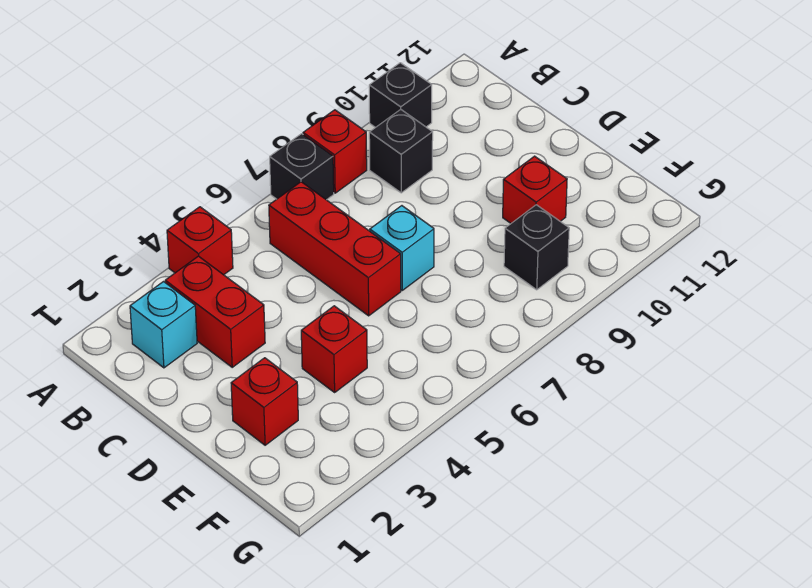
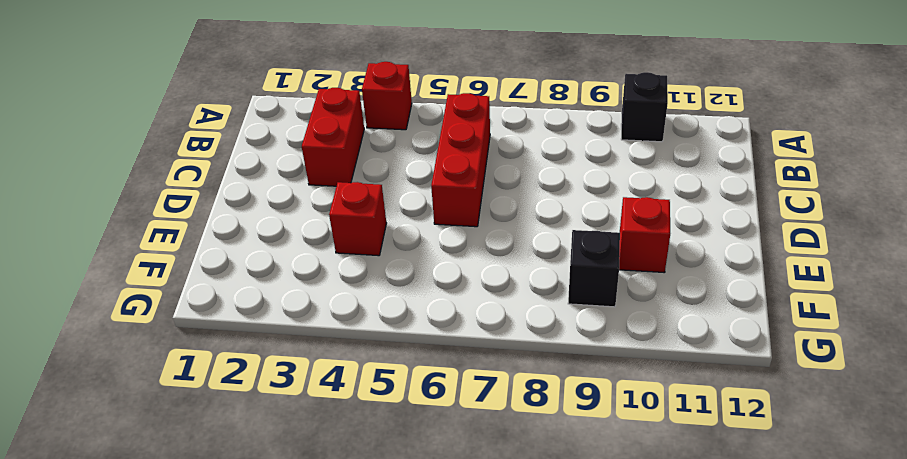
none -> black 1x1 brick [270,134,334,200]
none -> red 1x1 brick [303,110,367,193]
none -> cyan 1x1 brick [130,282,197,368]

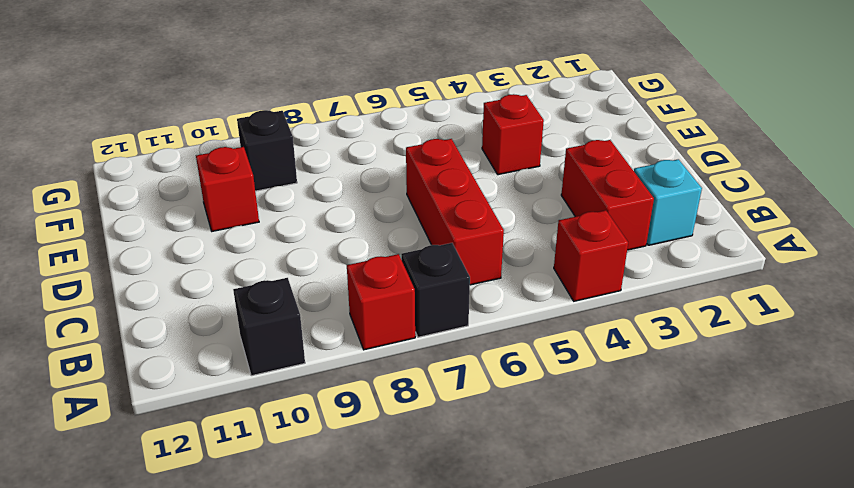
none -> black 1x1 brick [369,109,433,193]
none -> cyan 1x1 brick [370,206,434,290]
none -> red 1x1 brick [231,358,298,445]

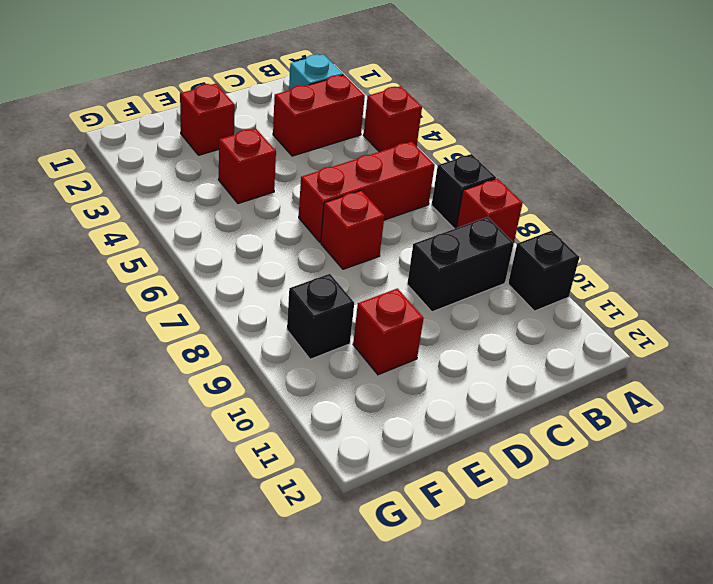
black 1x2 brick [407,217,514,312] -> black 1x1 brick [369,109,433,193]
red 1x1 brick [321,191,384,269] -> cyan 1x1 brick [370,206,434,290]

